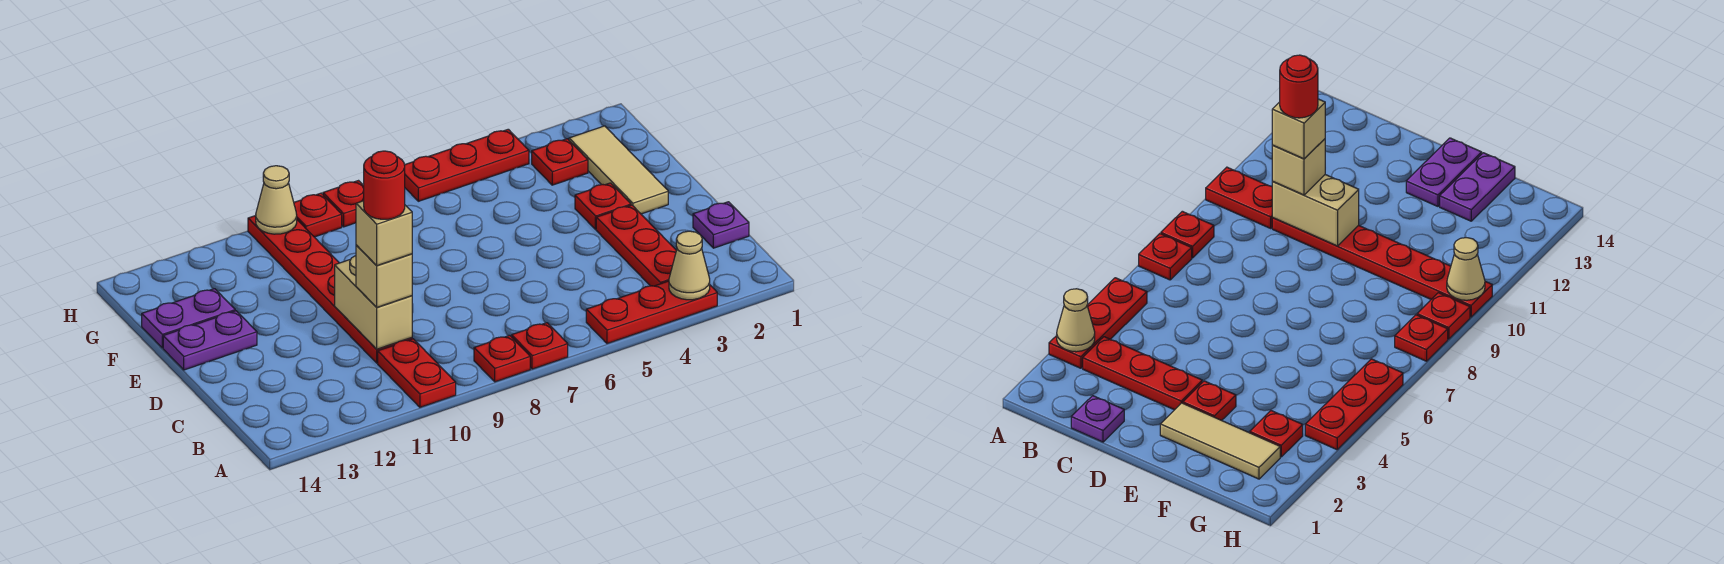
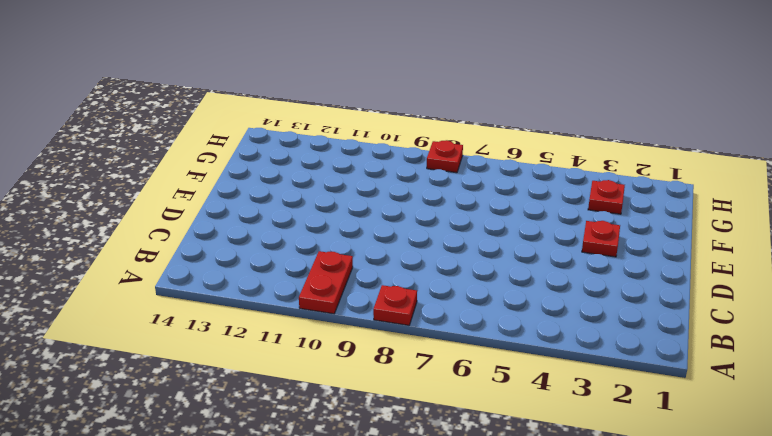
none -> red 1x3 plate [586,281,717,344]
none -> red 1x1 plate [512,323,568,369]
none -> red 1x3 plate [596,205,676,286]

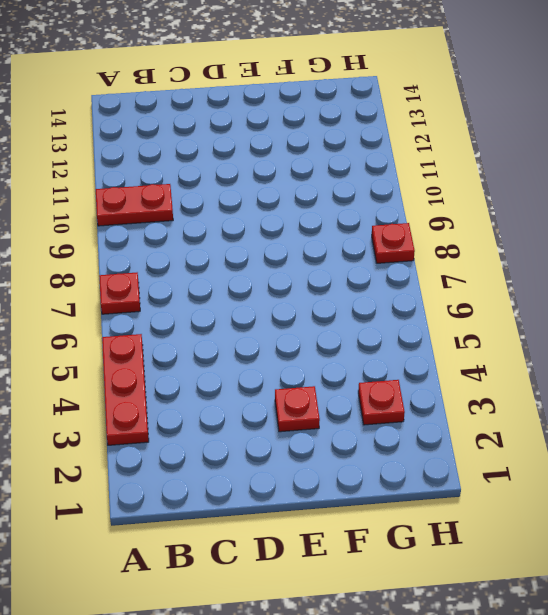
none -> red 1x1 plate [474,335,530,382]
none -> red 1x3 plate [596,205,676,286]
none -> purple 1x1 plate [693,202,749,248]

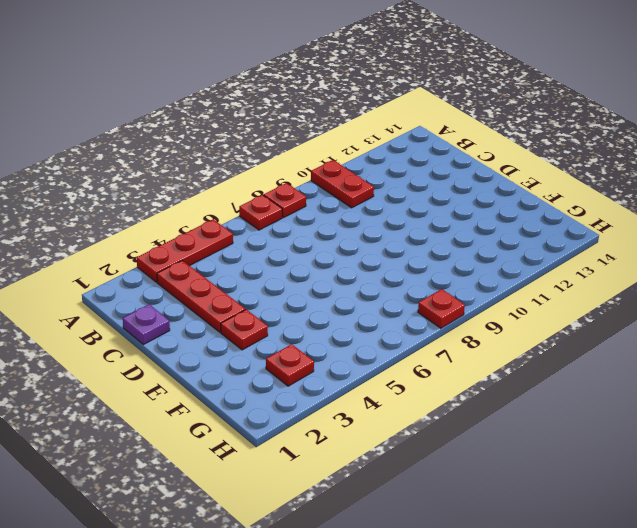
none -> red 1x6 plate [248,216,412,363]
none -> tan 1x3 tile [569,126,668,214]
none -> purple 1x2 plate [163,311,257,370]

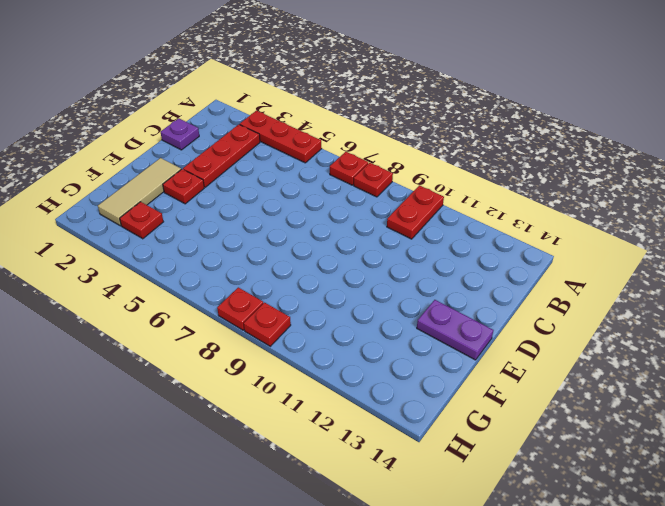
none -> red 1x6 plate [248,216,412,363]
none -> purple 1x2 plate [142,289,235,348]
none -> red 1x3 plate [405,129,529,201]

